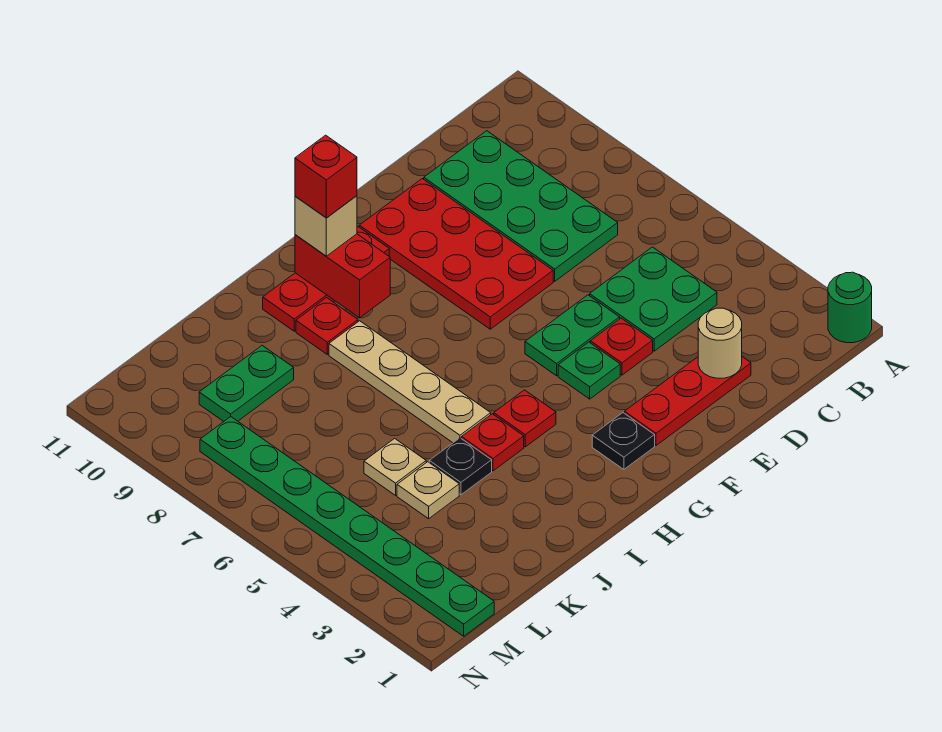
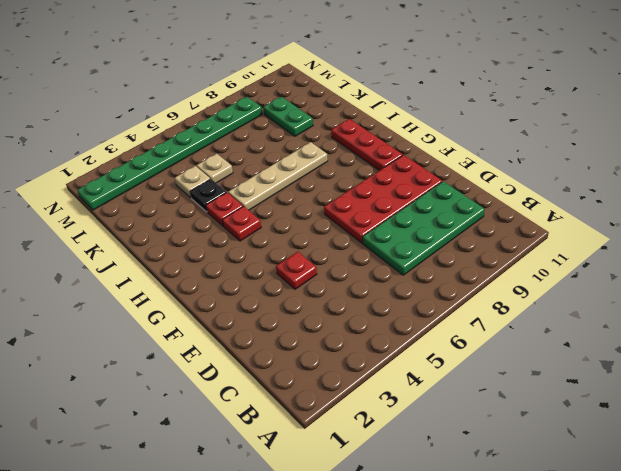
none -> green 1x1 round brick [828,272,872,343]
none -> green 2x2 plate [590,247,717,351]
none -> red 1x3 plate [625,357,751,445]

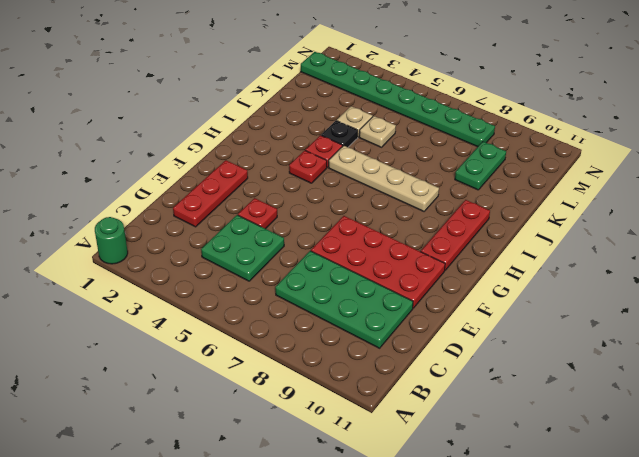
none -> green 1x2 plate [525,295,620,376]
none -> green 1x1 plate [558,342,620,399]
none -> black 1x1 plate [592,413,655,469]

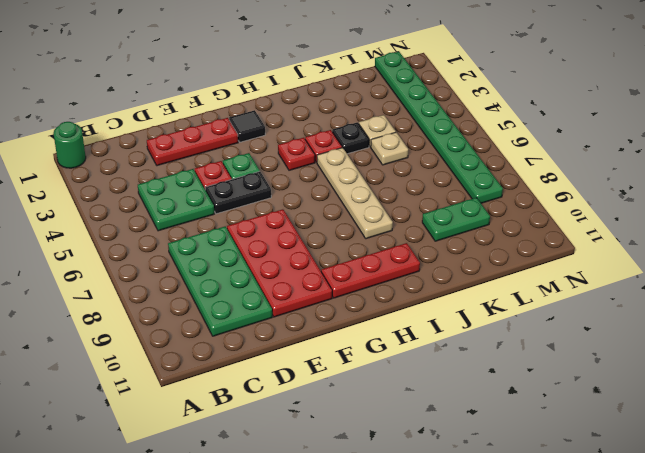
black 1x2 plate [205,171,271,214] -> green 1x2 plate [525,295,620,376]
black 1x1 tile [229,110,265,142] -> black 1x1 plate [592,413,655,469]
none -> red 1x1 plate [296,298,358,354]
none -> tan 1x1 round brick [698,308,742,378]
none -> red 1x2 brick [295,234,390,318]

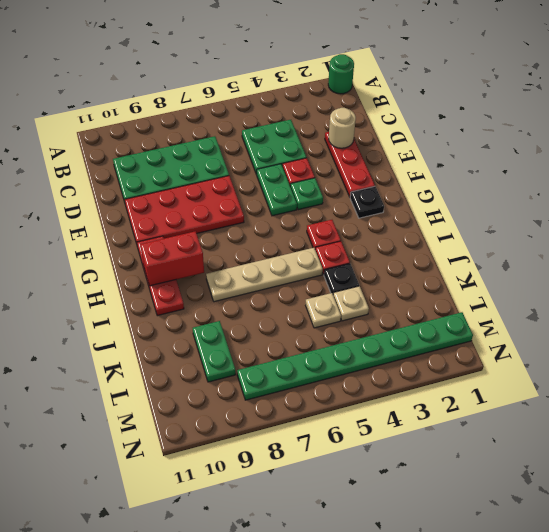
none -> red 1x1 plate [296,298,358,354]
none -> tan 1x1 brick [295,196,357,256]
none -> red 1x1 brick [295,135,357,218]

